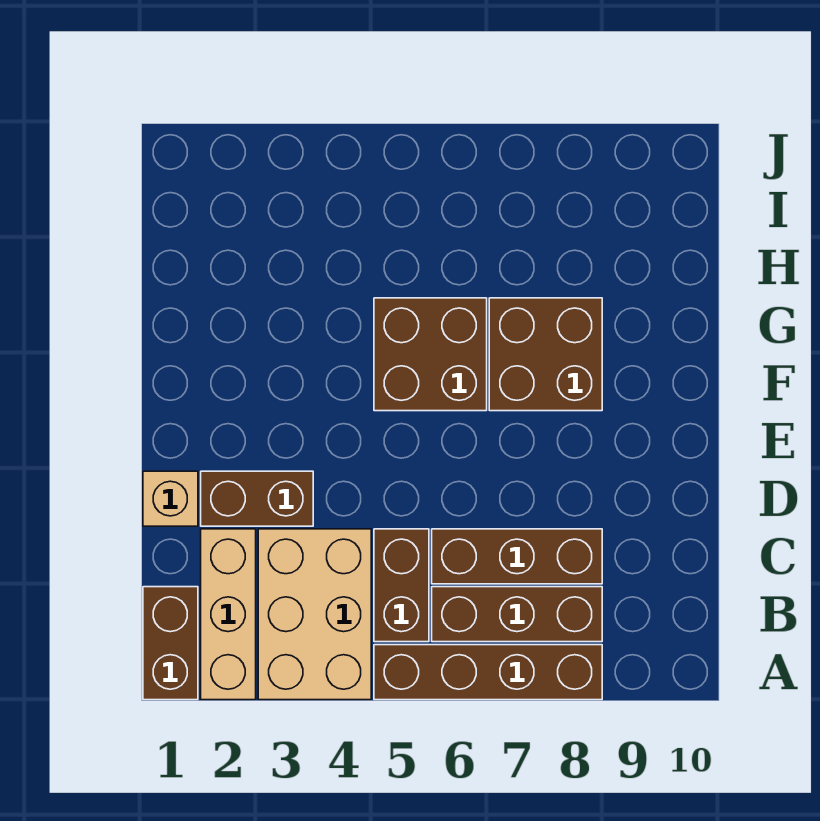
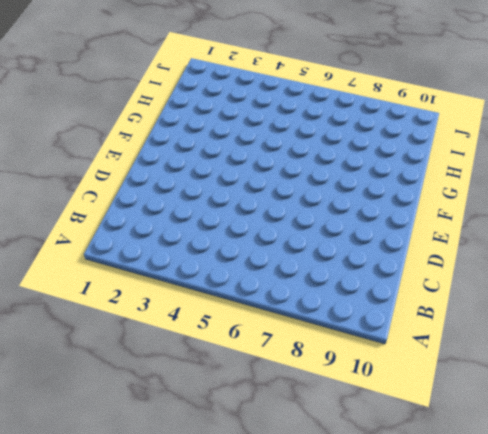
none -> brown 1x2 brick [143,587,198,700]
none -> tan 1x3 brick [201,529,256,700]

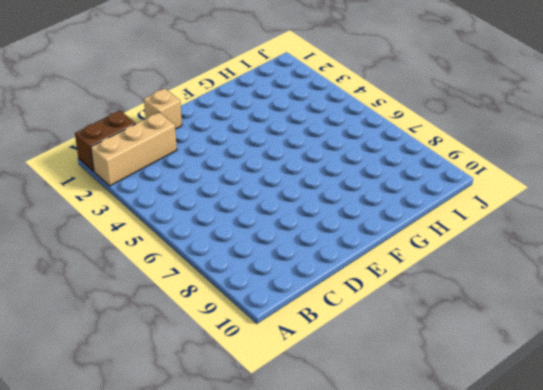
none -> tan 2x3 brick [258,529,371,700]
none -> brown 1x4 brick [374,645,602,700]

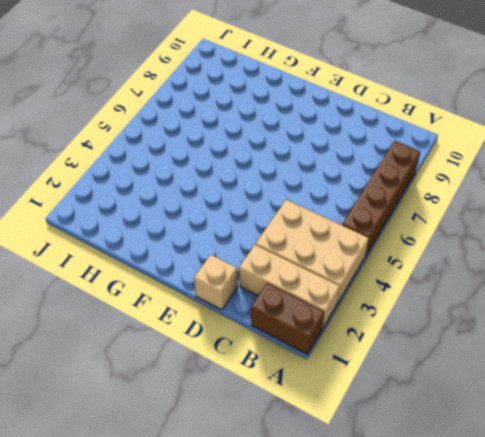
none -> brown 1x2 brick [374,529,429,642]
none -> brown 1x3 brick [432,587,602,642]

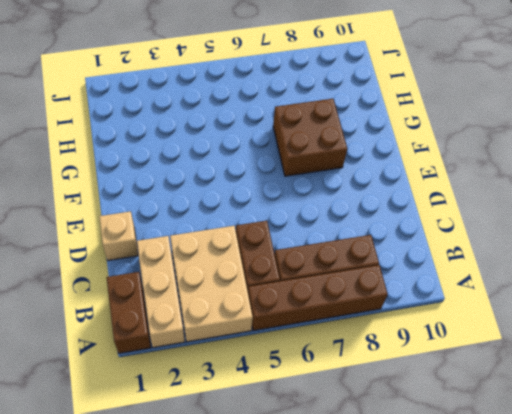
none -> brown 1x3 brick [432,529,602,584]
none -> brown 1x2 brick [201,471,313,526]

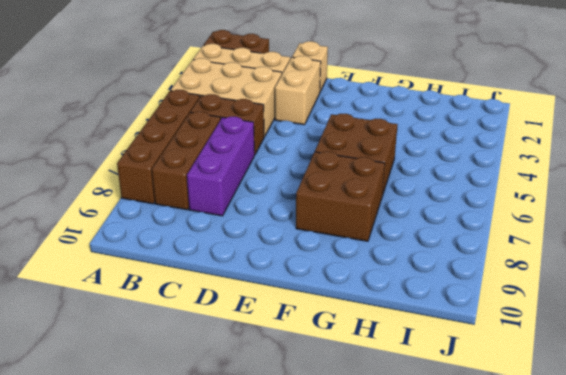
purple 1x3 brick [187,117,254,216] -> brown 1x3 brick [432,529,602,584]
tan 1x2 brick [275,56,321,125] -> brown 1x2 brick [201,471,313,526]

